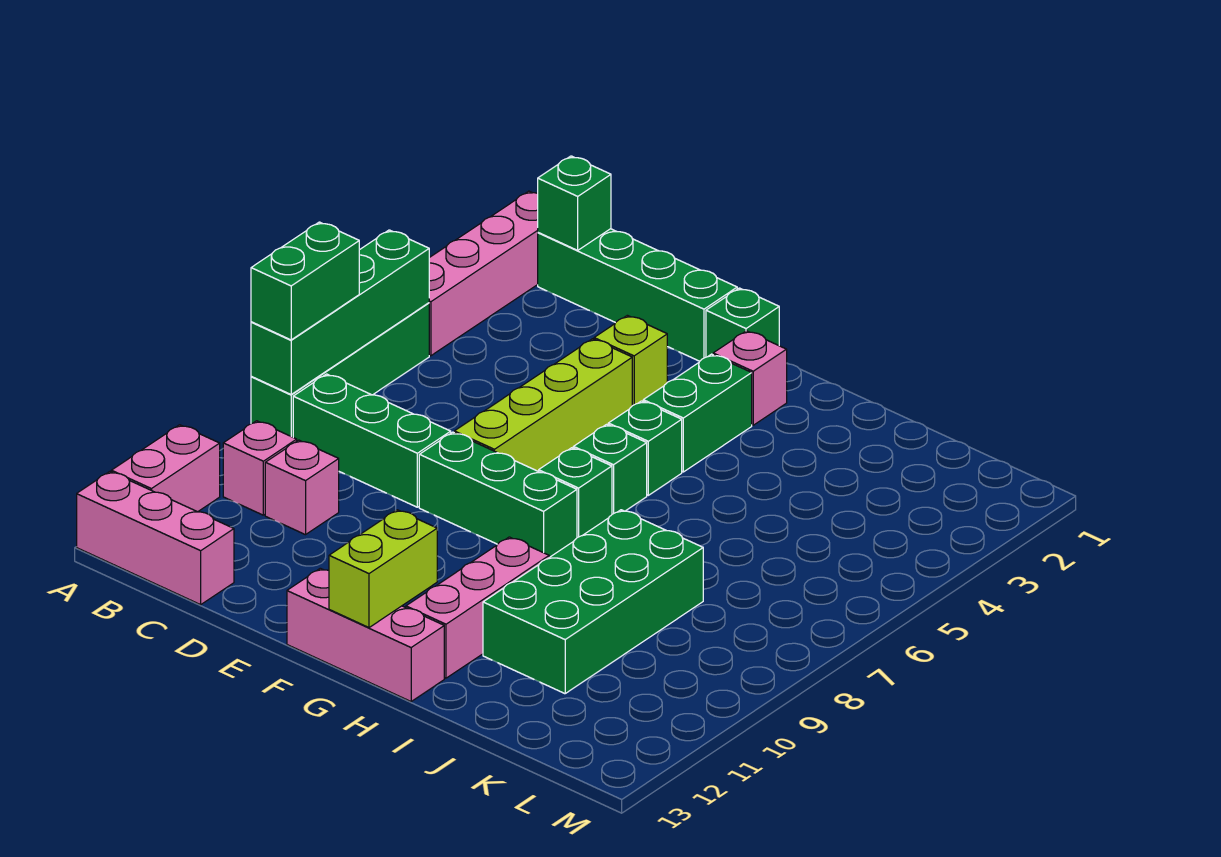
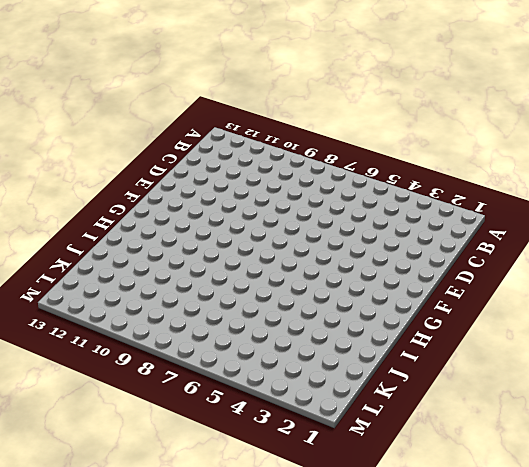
none -> pink 1x4 brick [429,191,538,356]
none -> green 1x4 brick [251,303,429,437]
none -> pink 1x2 brick [111,425,220,512]

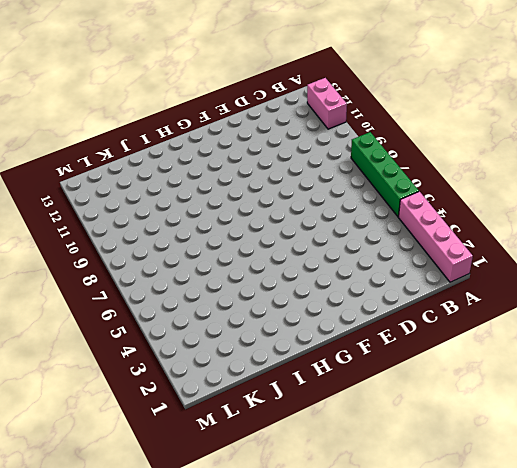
none -> pink 1x3 brick [77,472,234,605]
none -> green 1x4 brick [538,229,737,361]
none -> green 1x3 brick [293,374,451,507]

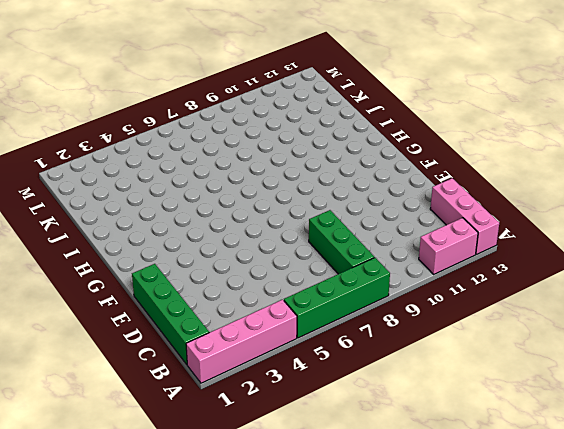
none -> pink 1x1 brick [223,421,297,515]
none -> pink 1x1 brick [265,440,339,535]
none -> lime 1x1 brick [594,315,667,406]

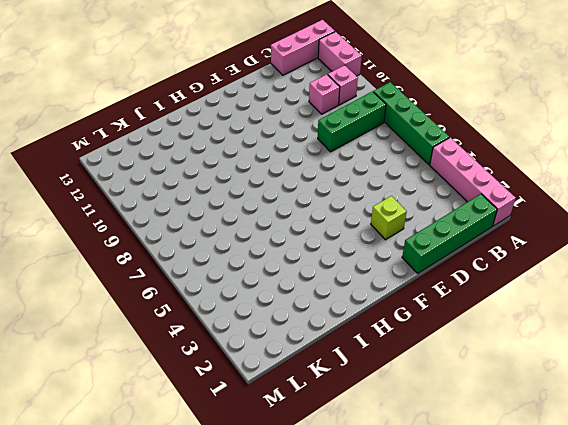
none -> lime 1x4 brick [454,339,632,471]
none -> green 1x3 brick [419,432,577,557]
none -> green 1x1 brick [706,288,779,357]

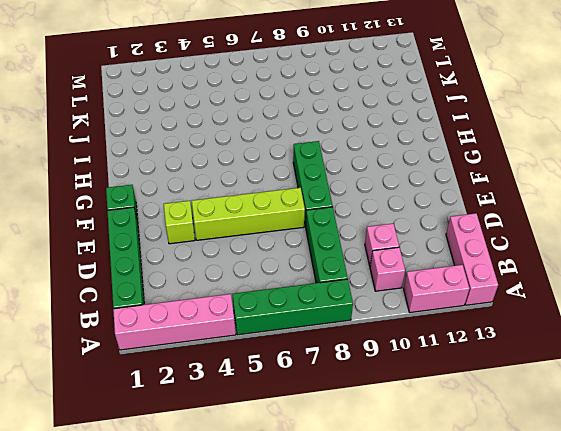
none -> pink 1x3 brick [287,568,444,701]
none -> pink 1x1 brick [713,331,787,425]
none -> green 1x2 brick [643,354,752,472]

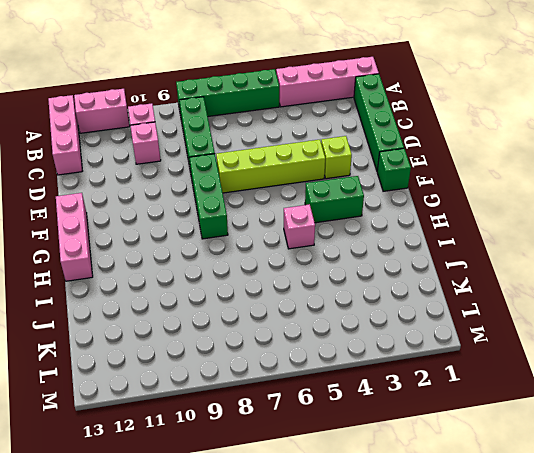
pink 1x1 brick [284,204,315,249] -> pink 1x1 brick moved to [713,331,787,425]
none -> green 1x1 brick [608,401,682,495]
none -> green 1x1 brick [573,424,647,514]
none -> green 1x1 brick [539,448,612,538]

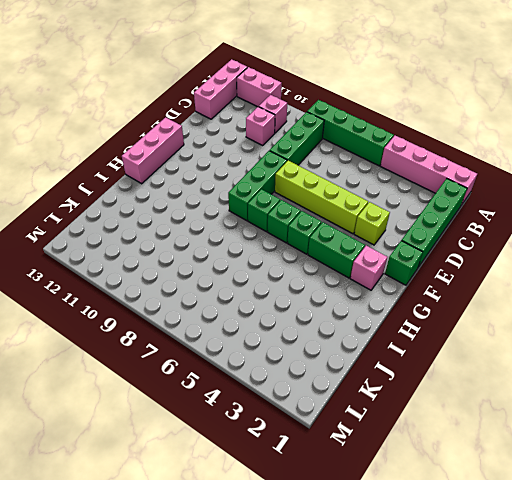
none -> pink 1x3 brick [406,537,549,678]
none -> green 2x4 brick [483,510,703,694]
none -> green 1x4 brick [251,230,429,394]

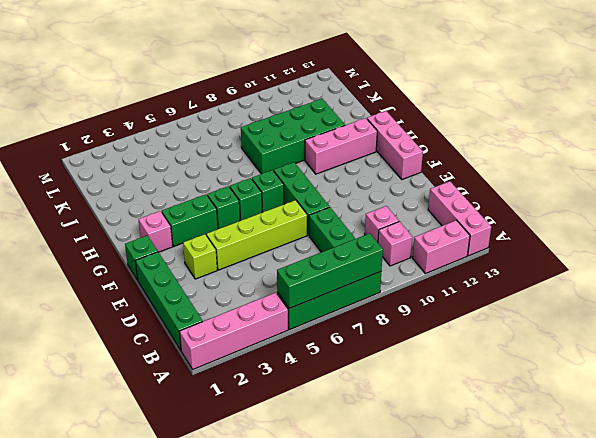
none -> green 1x1 brick [538,156,611,250]
none -> lime 1x2 brick [329,510,437,628]
none -> green 1x2 brick [251,222,359,340]

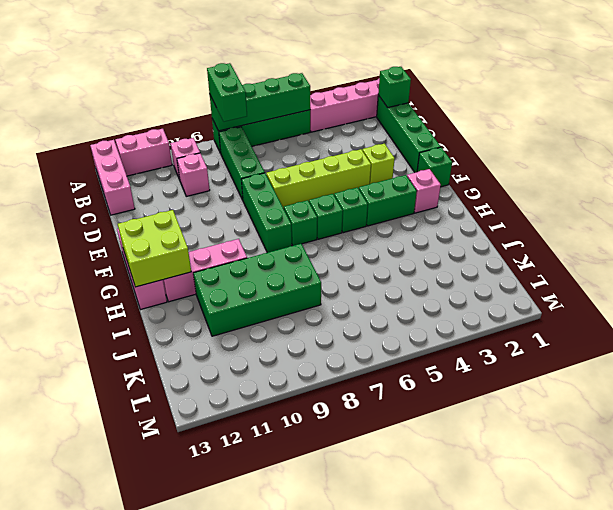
green 1x2 brick [207,63,247,122] -> green 1x2 brick turned to [251,222,359,340]
lime 2x2 brick [118,210,191,287] -> lime 1x2 brick [329,510,437,628]

